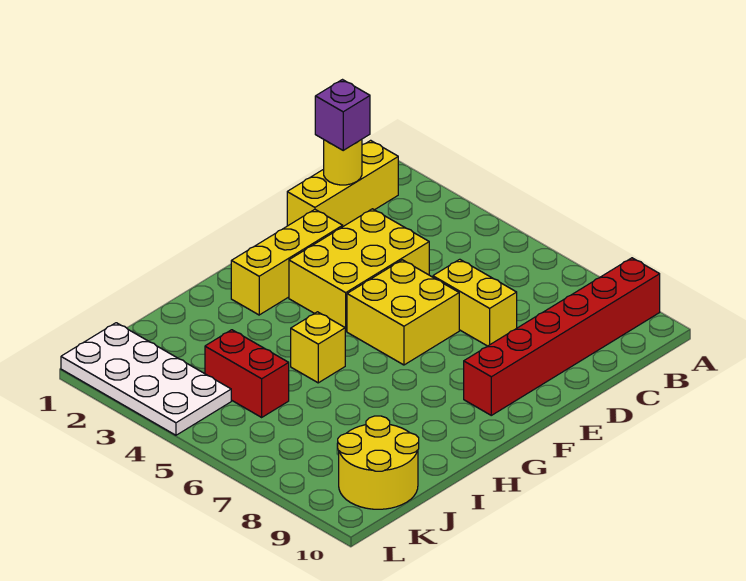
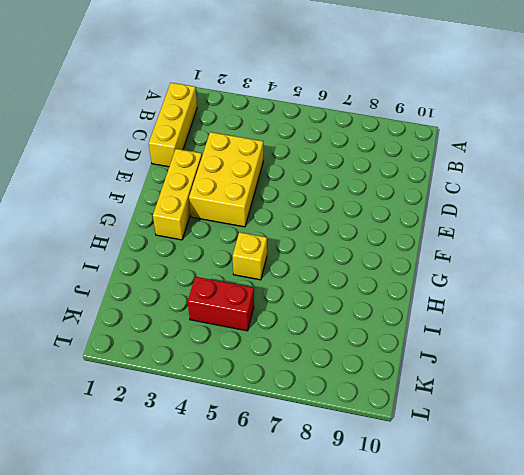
none -> red 1x6 brick [464,258,660,415]
none -> yellow 1x2 brick [433,259,517,346]
none -> yellow 2x2 brick [347,260,459,365]

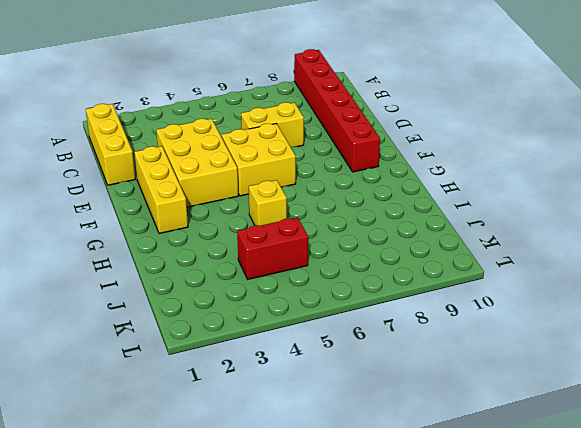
none -> yellow 2x2 round brick [338,416,419,509]
none -> white 2x4 plate [61,323,231,435]
none -> yellow 1x1 round brick [324,139,362,185]

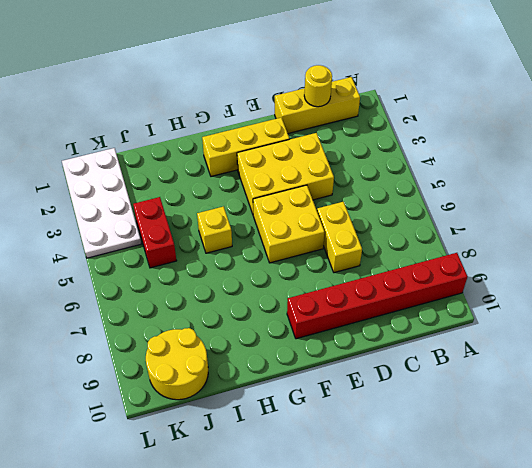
none -> purple 1x1 brick [315,80,370,150]

